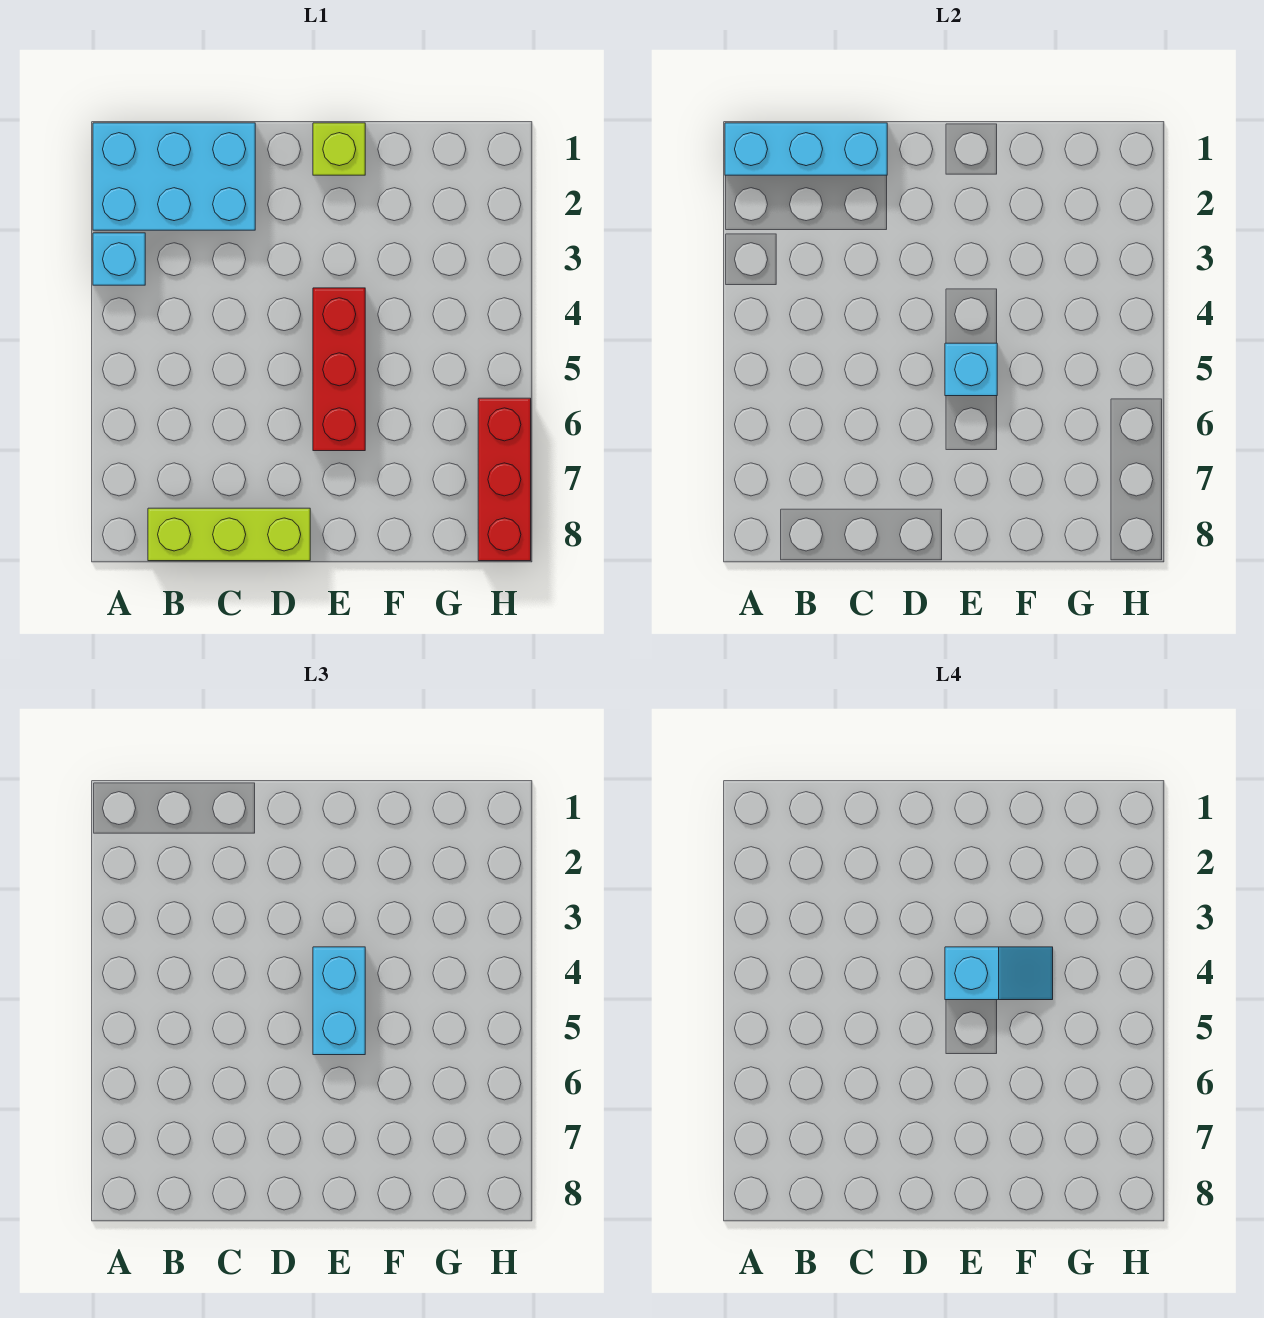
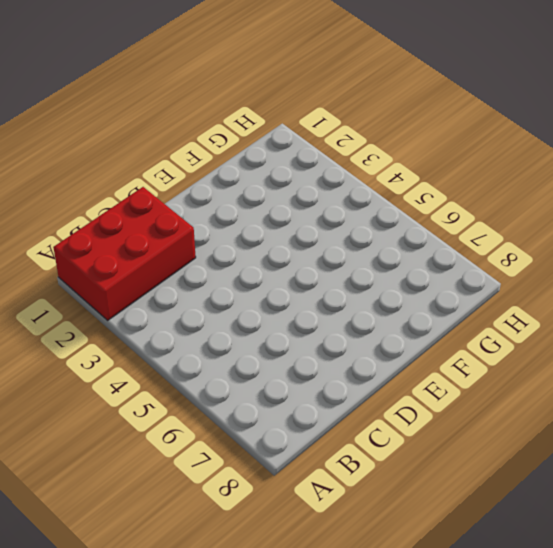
red 2x3 brick [53,187,196,320] -> cyan 2x3 brick [93,123,255,230]
none -> cyan 1x1 brick [93,233,145,285]
none -> lime 1x3 brick [148,508,310,561]

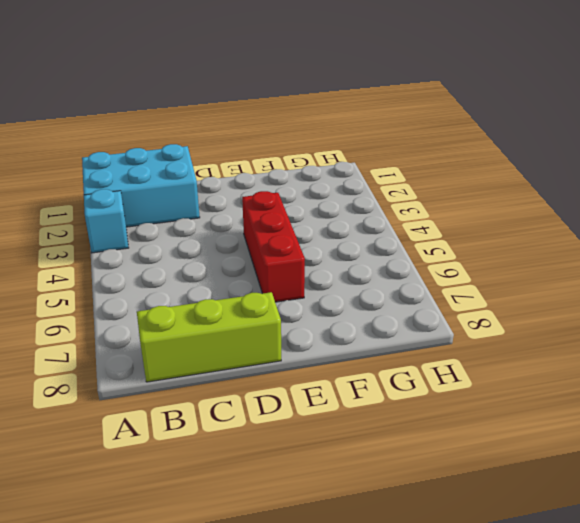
none -> lime 1x1 brick [313,123,365,175]
none -> red 1x3 brick [478,398,531,561]

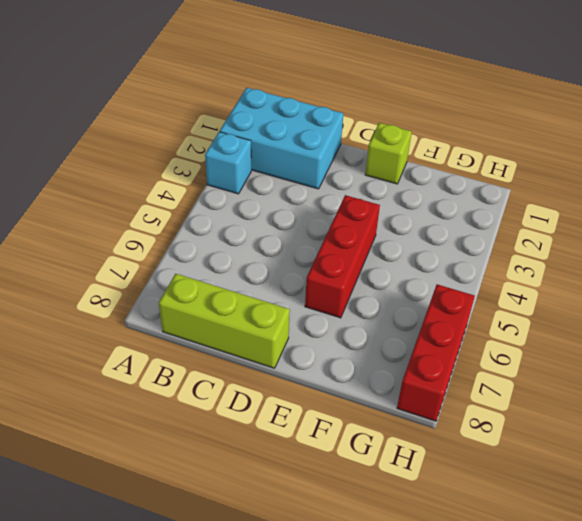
none -> cyan 1x3 brick [725,123,887,175]
none -> cyan 1x1 brick [945,343,997,396]

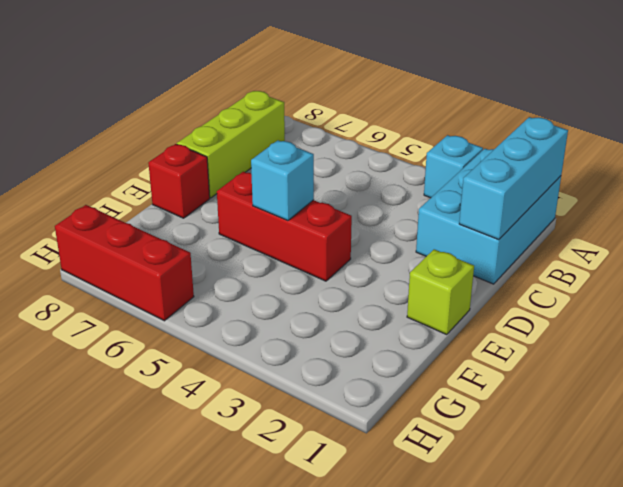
red 1x1 brick [148,144,210,218] -> none
none -> cyan 1x2 brick [313,947,365,1055]
none -> cyan 1x2 slope [945,947,1053,1000]

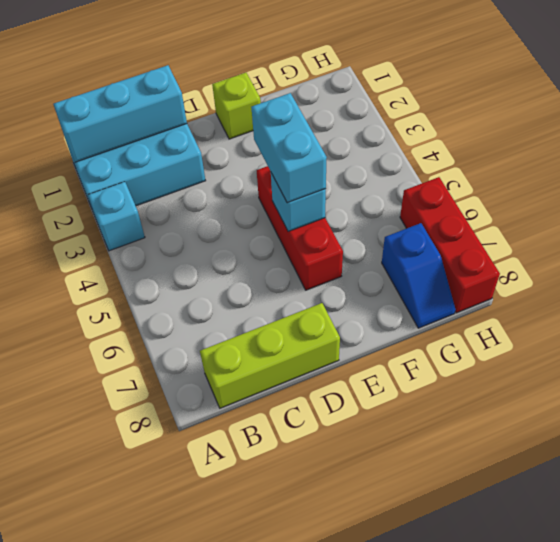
blue 1x2 slope [382,223,455,328] -> none
none -> cyan 1x2 slope [945,947,1053,1000]

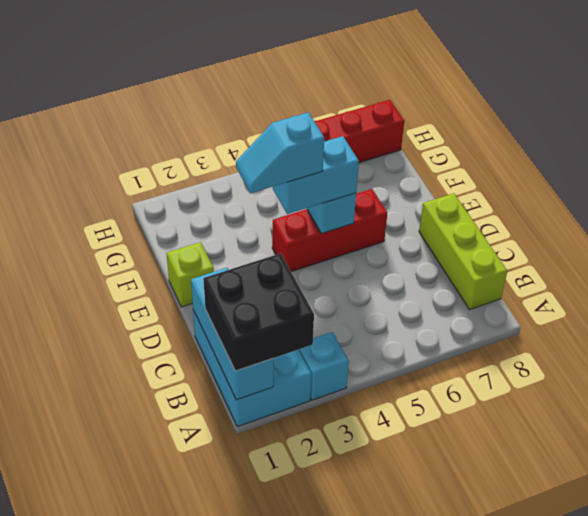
black 2x2 brick [203,253,314,371] -> none
cyan 1x2 slope [236,112,324,193] -> cyan 1x2 slope turned to [945,947,1053,1000]

